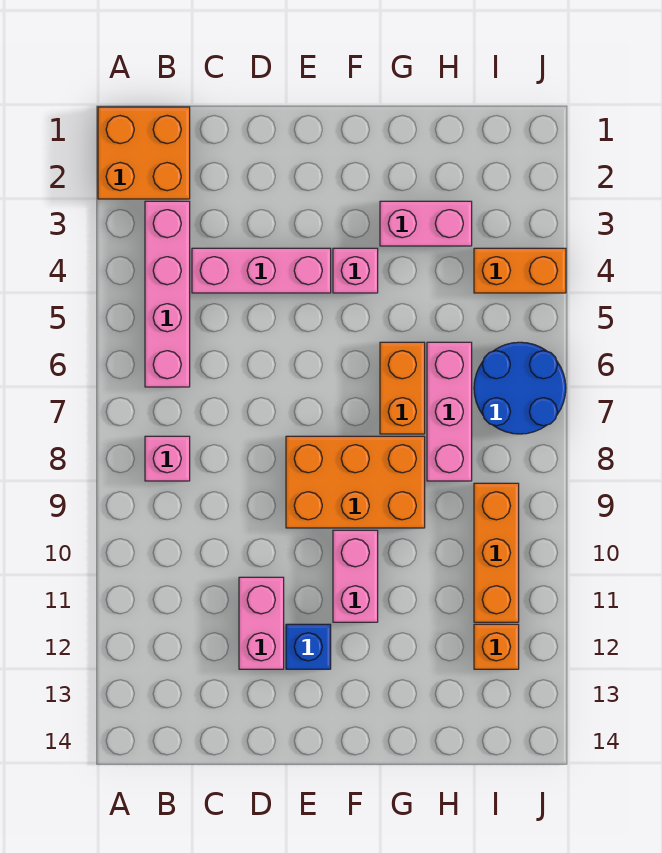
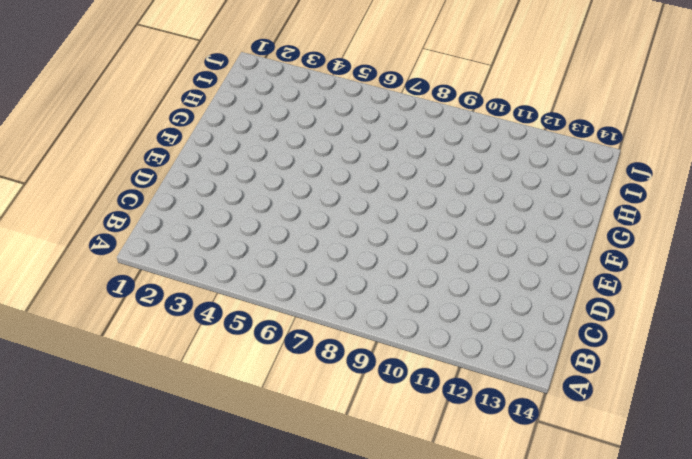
none -> orange 2x2 brick [98,107,190,199]
none -> pink 1x4 brick [145,201,190,387]
none -> pink 1x1 brick [145,436,190,481]

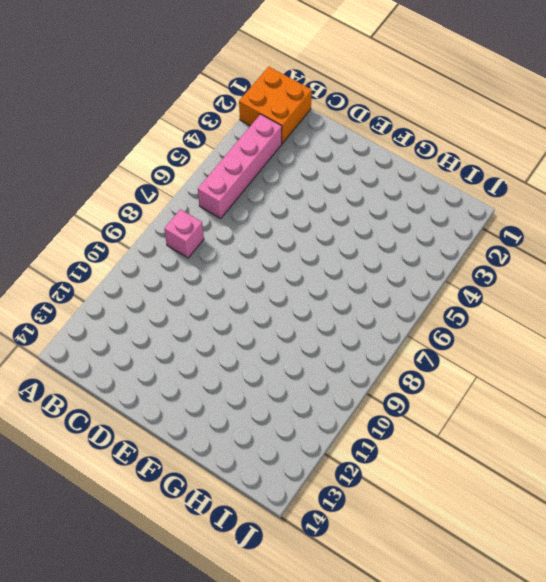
none -> pink 1x3 brick [192,248,331,293]
none -> pink 1x2 brick [239,577,284,669]
none -> orange 2x3 brick [286,436,425,528]

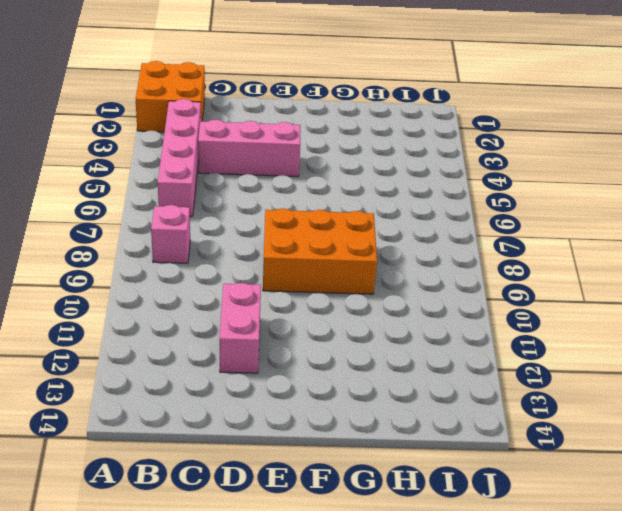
none -> blue 1x1 brick [286,624,331,669]
none -> pink 1x1 brick [333,248,378,293]
none -> pink 1x2 brick [333,530,378,622]

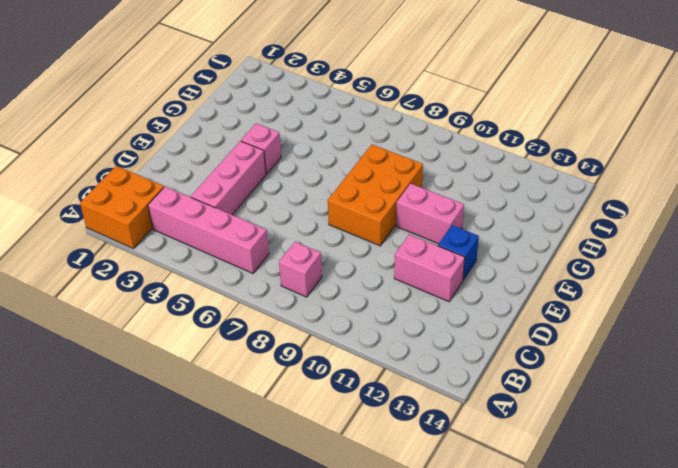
none -> pink 1x2 brick [380,201,472,246]
none -> orange 1x2 brick [380,342,425,434]
none -> pink 1x3 brick [427,342,472,481]

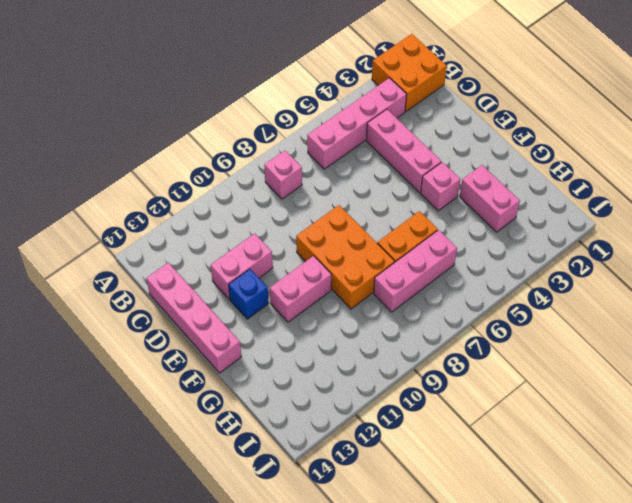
pink 1x4 brick [146,263,241,373] -> none
none -> orange 1x2 brick [474,248,566,293]
none -> blue 2x2 round brick [474,342,566,434]
none -> orange 1x3 brick [474,483,519,622]

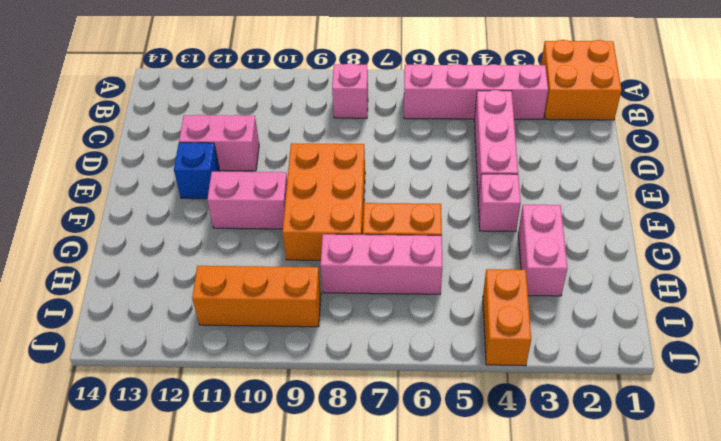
none -> blue 2x2 round brick [474,342,566,434]
none -> orange 1x1 brick [474,624,519,669]

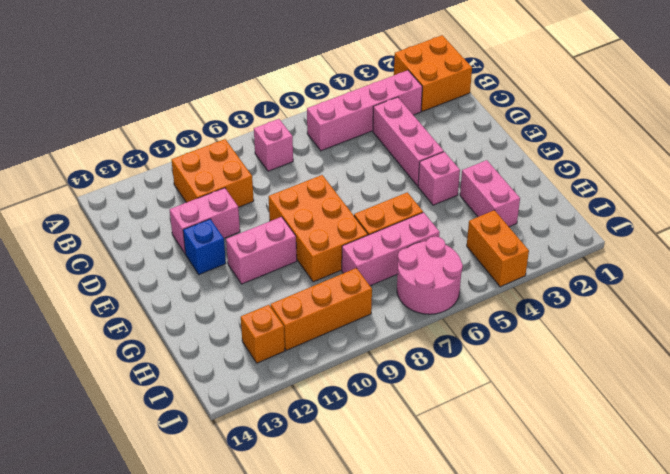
orange 2x2 brick [172,139,254,207] -> none
pink 2x2 round brick [397,236,463,314] -> blue 2x2 round brick [474,342,566,434]

